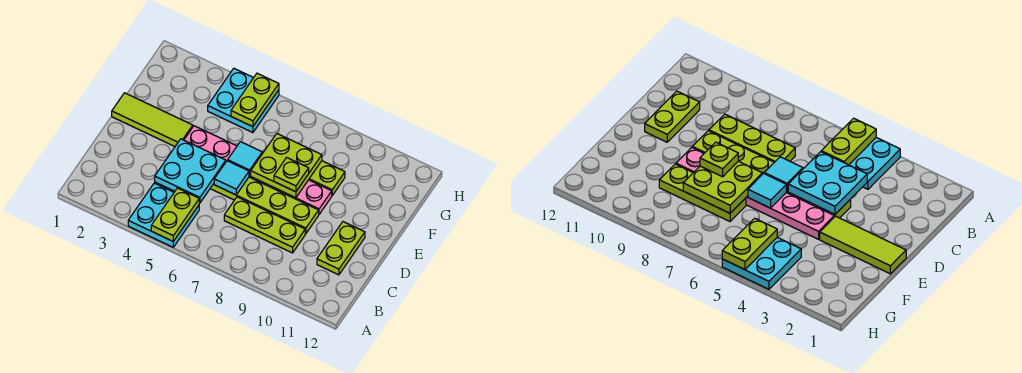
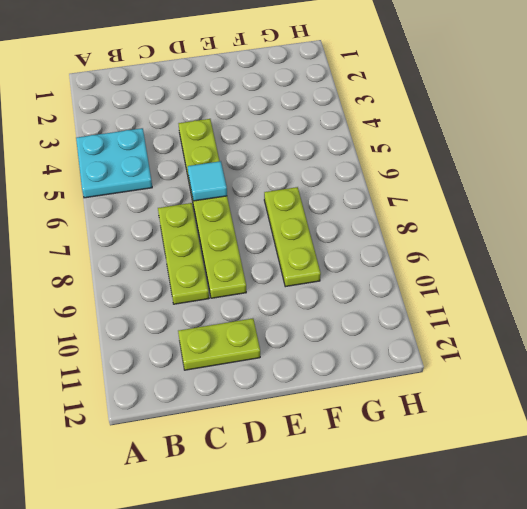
none -> lime 1x3 tile [112,93,193,146]
none -> pink 1x6 plate [184,126,332,214]
none -> cyan 2x2 plate [208,69,279,133]

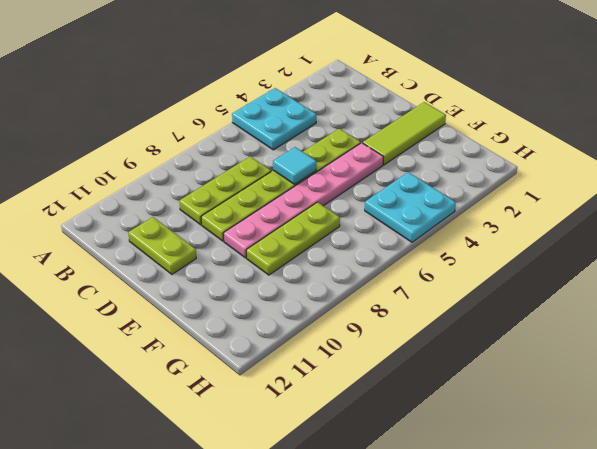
none -> lime 1x2 plate [151,188,199,241]
none -> cyan 2x2 plate [155,139,226,203]
none -> cyan 1x1 tile [228,142,262,176]

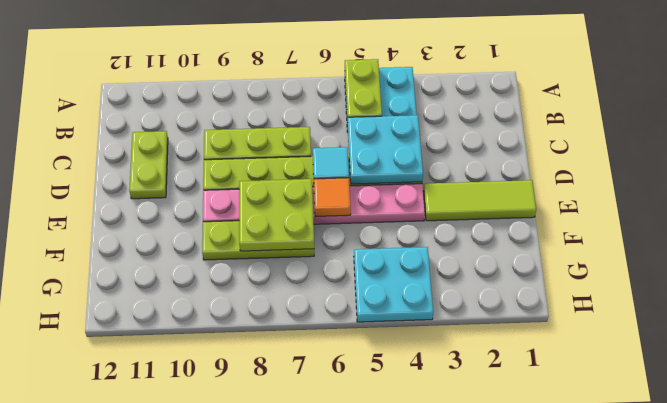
orange 1x1 tile [314,178,351,217] -> cyan 1x1 tile [228,142,262,176]
none -> lime 1x2 plate [231,73,279,127]
none -> lime 1x1 plate [274,158,309,192]

